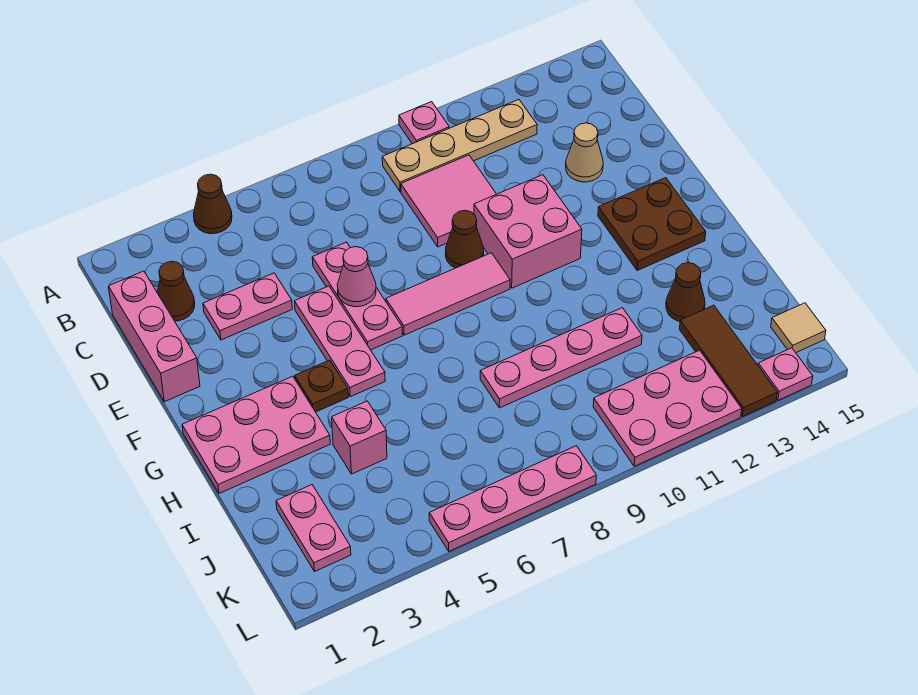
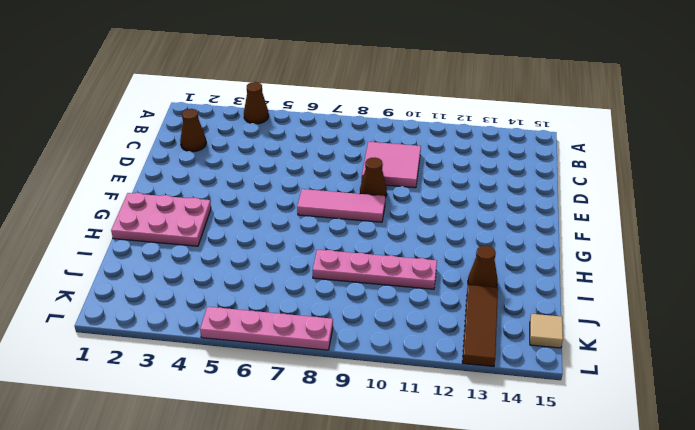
none -> pink 1x1 plate [399,102,449,144]
none -> tan 1x4 plate [382,99,537,192]
none -> pink 1x3 brick [109,271,200,402]

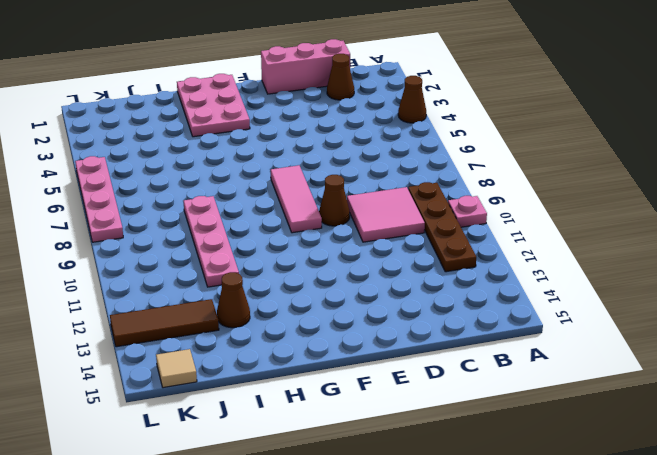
brown 1x4 plate [408,182,476,272] -> tan 1x4 plate [382,99,537,192]
none -> pink 1x2 plate [203,273,292,340]
none -> pink 1x3 plate [312,242,402,350]
none -> tan 1x1 cone [566,123,603,182]

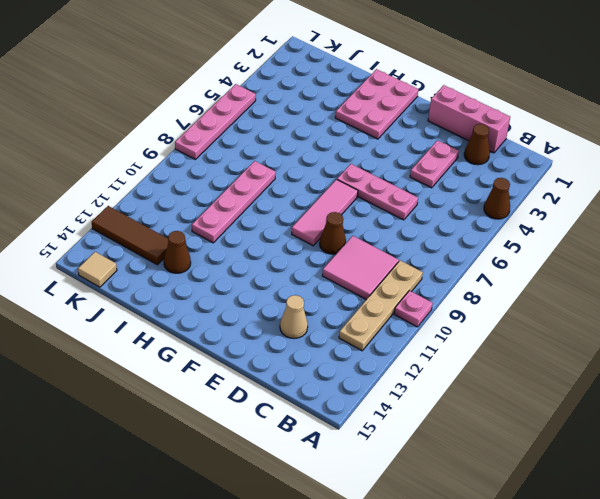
none -> pink 1x3 plate [294,286,385,397]
none -> pink 2x2 brick [474,175,582,288]
none -> brown 2x2 plate [598,178,706,270]

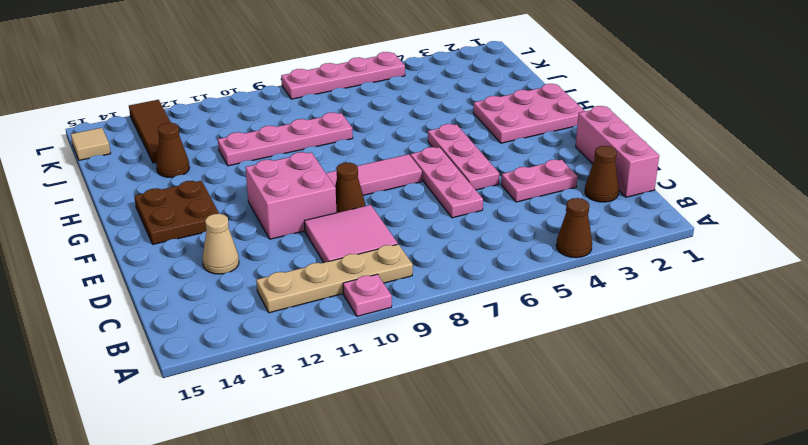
none -> brown 1x1 plate [295,360,348,412]
none -> pink 1x1 brick [332,401,387,474]
none -> pink 1x2 plate [276,485,351,572]

